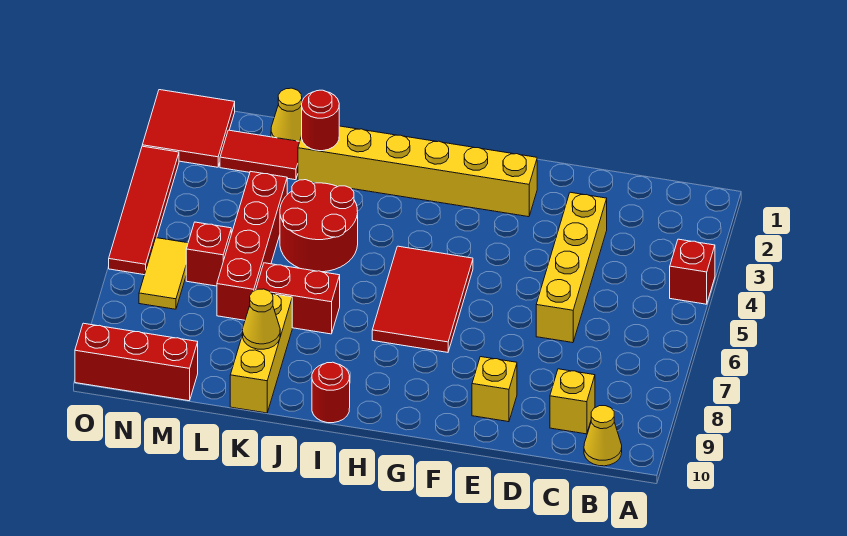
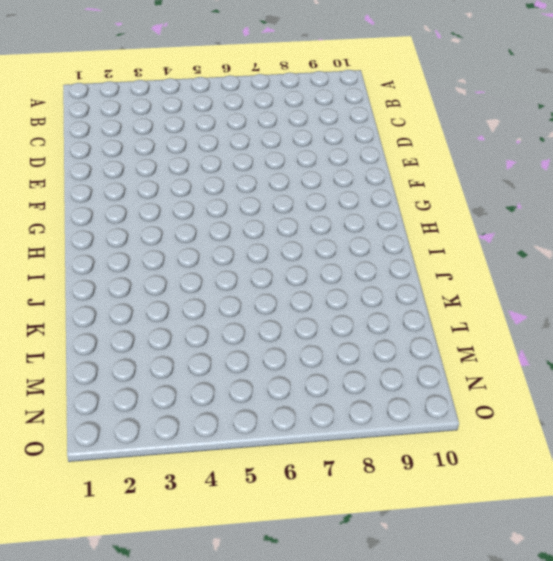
none -> red 1x1 brick [670,239,715,304]
none -> yellow 1x1 cone [584,406,622,466]
none -> yellow 1x1 brick [550,369,595,434]

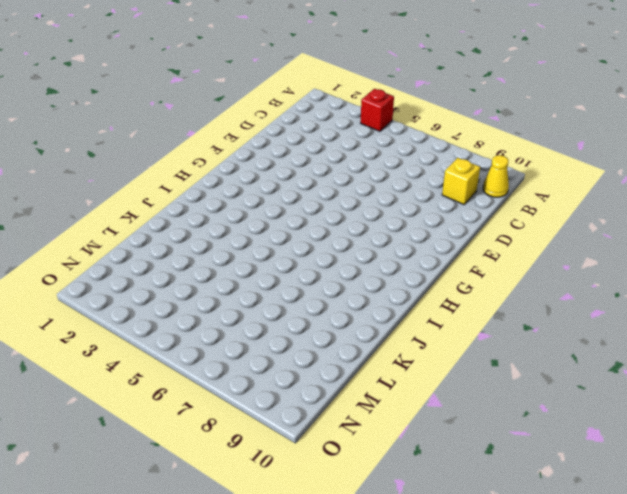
none -> yellow 1x4 brick [536,192,607,343]
none -> yellow 1x1 brick [472,357,517,422]
none -> yellow 1x6 brick [298,126,537,217]

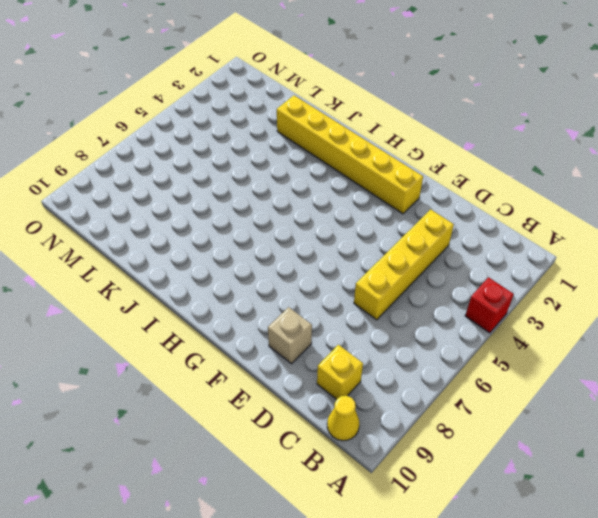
tan 1x1 brick [268,307,312,364] -> yellow 1x1 brick [472,357,517,422]
none -> red 2x3 tile [372,246,473,352]
none -> red 1x1 round brick [312,362,350,423]
none -> red 2x2 round brick [280,180,358,272]

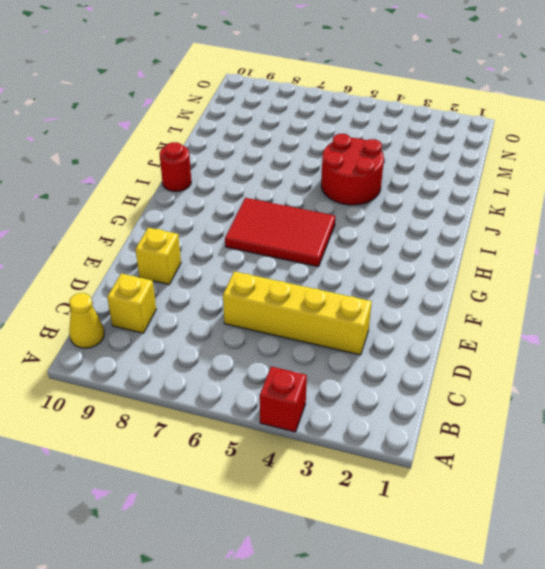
none -> yellow 1x6 brick [298,126,537,217]
none -> red 1x2 brick [256,263,340,334]
none -> yellow 1x3 brick [230,293,292,413]

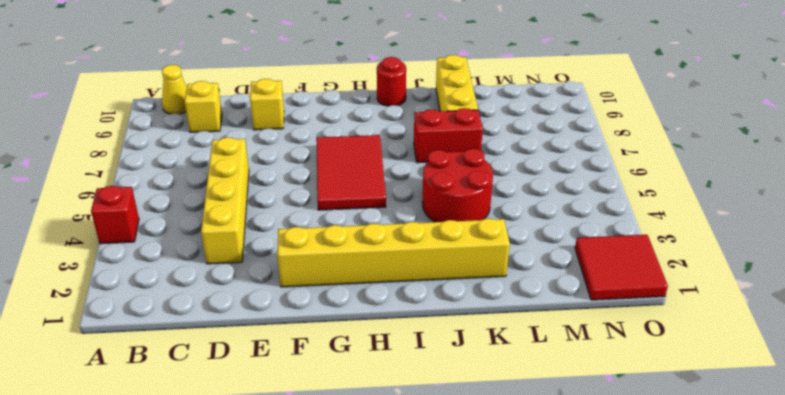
none -> yellow 1x1 cone [271,88,302,141]
none -> red 1x2 tile [220,130,300,180]
none -> red 1x4 brick [217,171,287,320]

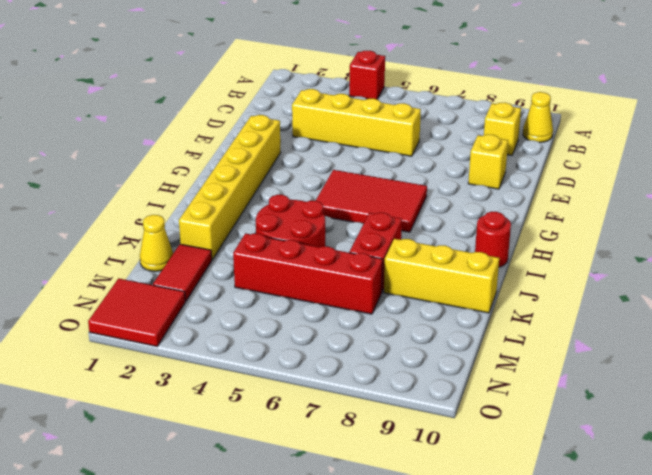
none -> red 1x1 brick [186,222,231,286]
none -> red 1x3 brick [75,323,198,401]
none -> yellow 1x2 tile [139,238,188,309]

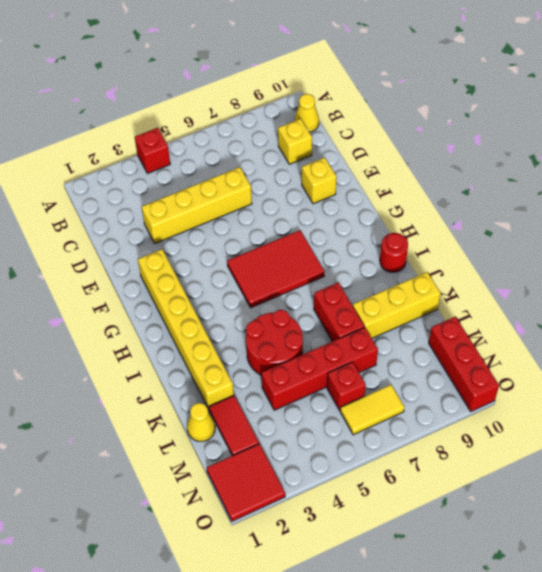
none -> red 1x4 tile [109,146,179,275]
none -> red 1x1 round brick [302,90,339,151]
none -> yellow 1x1 cone [243,289,280,349]

